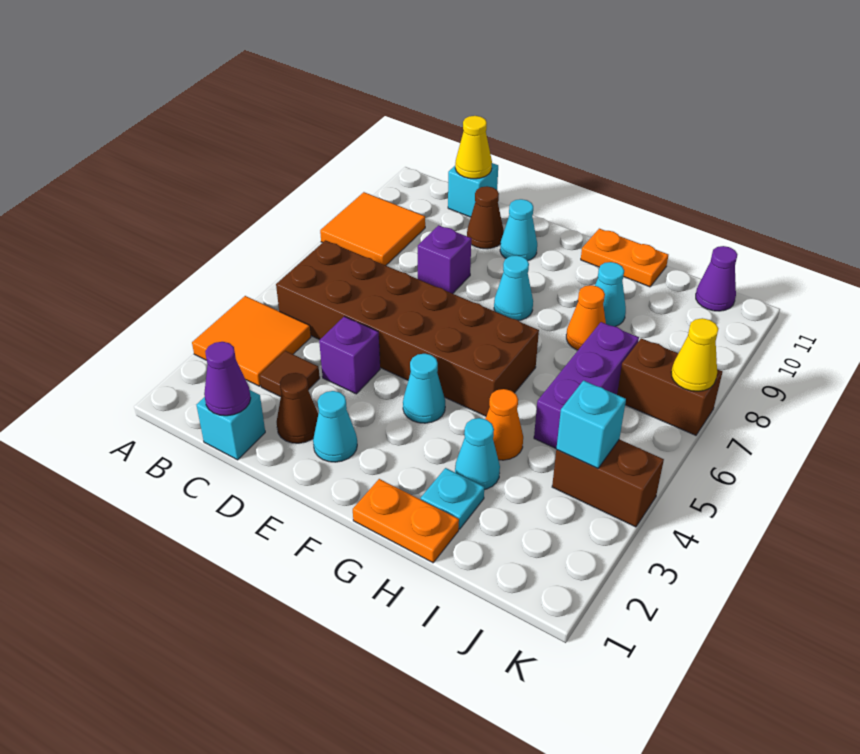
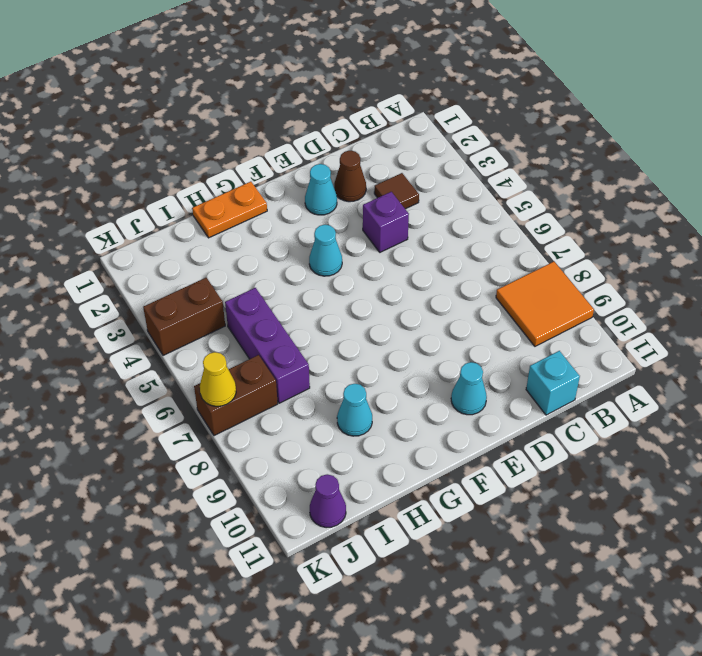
none -> orange 2x2 tile [192,296,311,386]
none -> brown 2x6 brick [276,240,539,416]
none -> cyan 1x1 brick [196,390,265,460]

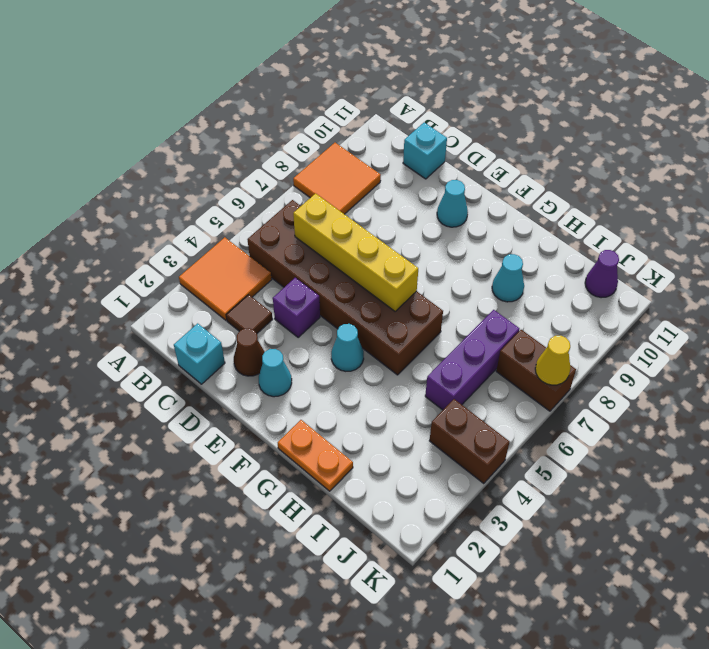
yellow 1x4 brick [293,194,418,311] -> none
none -> purple 1x1 brick [418,225,471,294]
none -> brown 1x1 cone [467,186,504,249]
none -> cyan 1x1 cone [494,256,533,321]

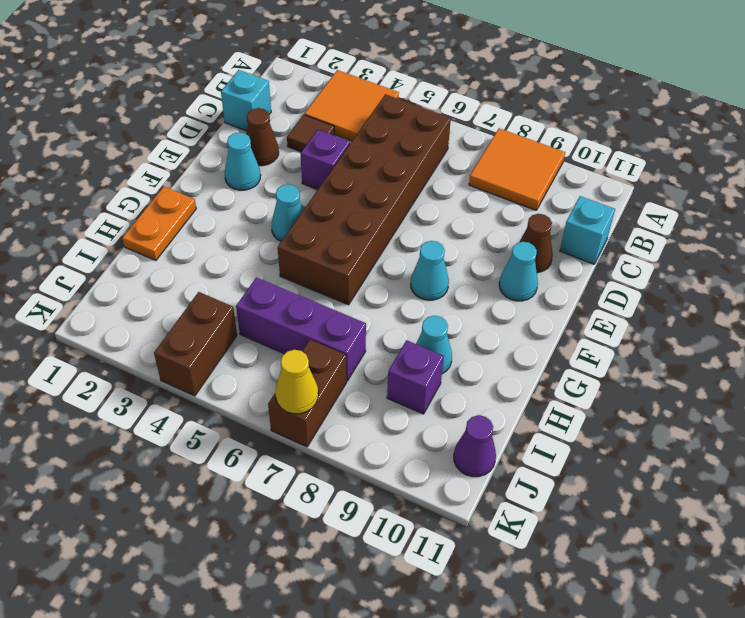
purple 1x1 brick [387,340,444,414] -> purple 1x1 brick moved to [418,225,471,294]
none -> orange 1x2 plate [581,229,668,287]
none -> cyan 1x1 plate [421,468,484,529]
none -> cyan 1x1 cone [455,418,500,490]

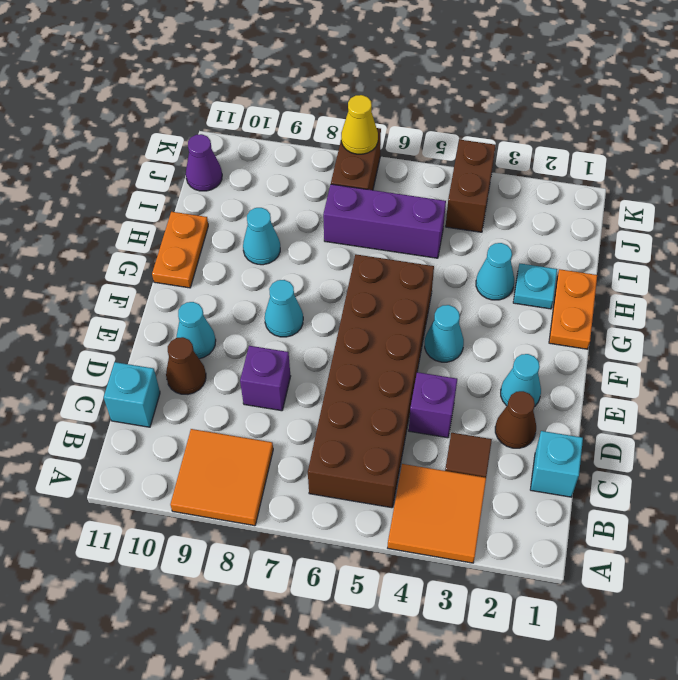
none -> orange 1x1 cone [486,389,523,460]
none -> orange 1x1 cone [566,285,606,350]
none -> purple 1x1 cone [204,342,251,416]

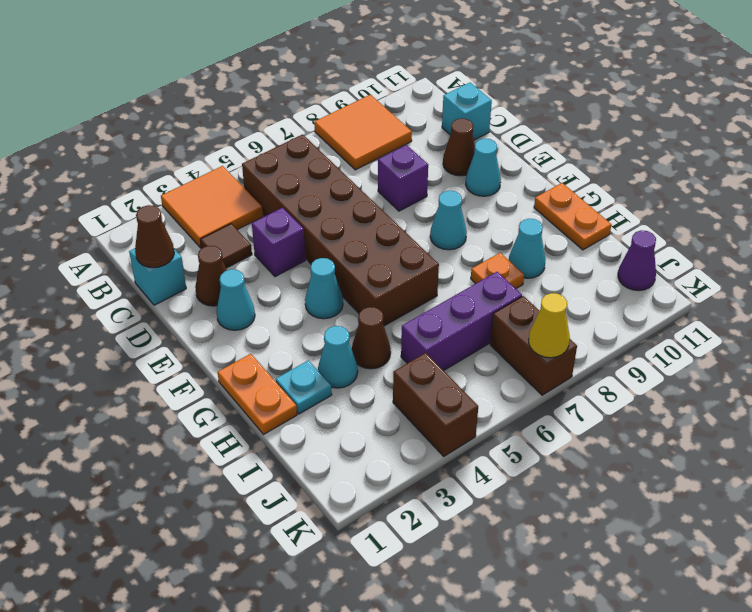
brown 1x1 cone [135,205,174,268] -> purple 1x1 cone [204,342,251,416]
brown 1x1 cone [352,307,391,369] -> orange 1x1 cone [486,389,523,460]
orange 1x1 plate [471,253,524,289] -> orange 1x1 cone [566,285,606,350]
none -> yellow 1x1 cone [455,116,492,179]
none -> cyan 1x1 brick [556,381,626,468]

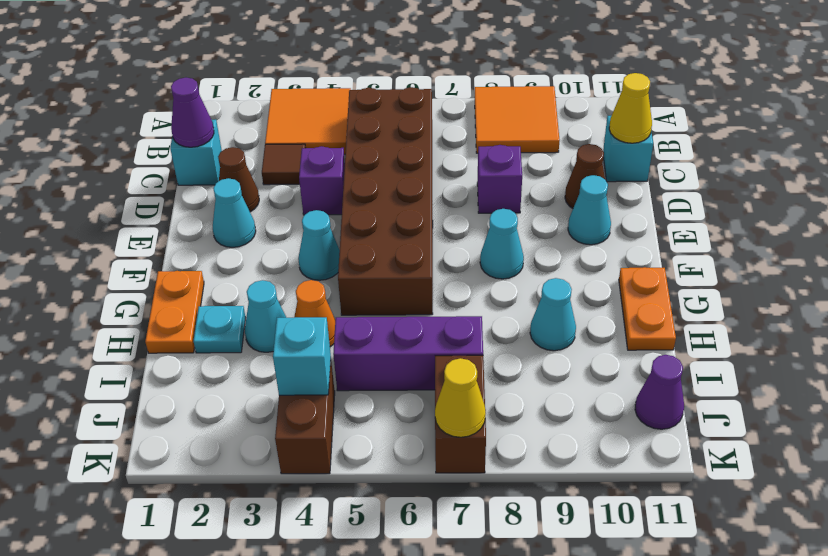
none -> orange 1x1 cone [566,285,606,350]

